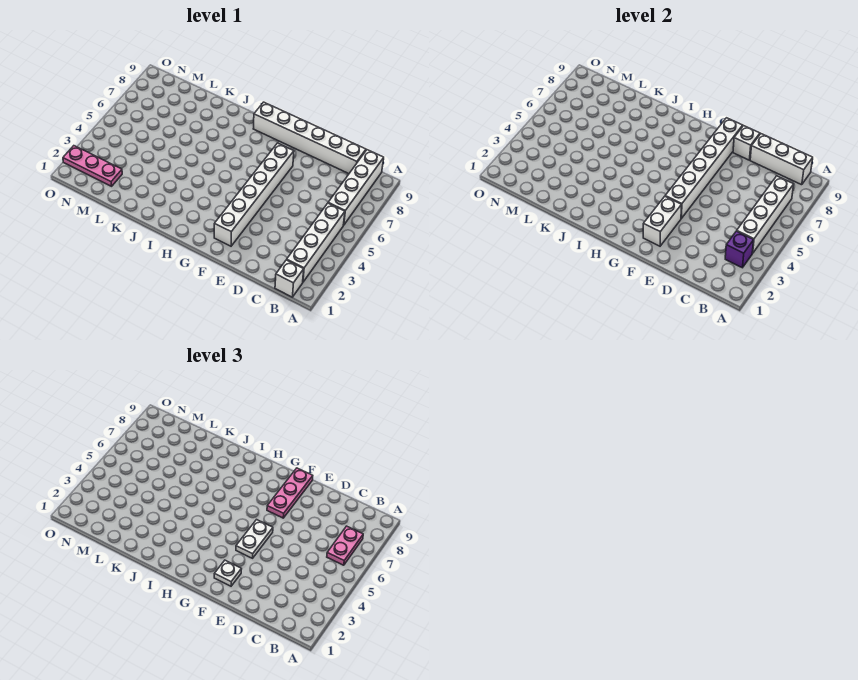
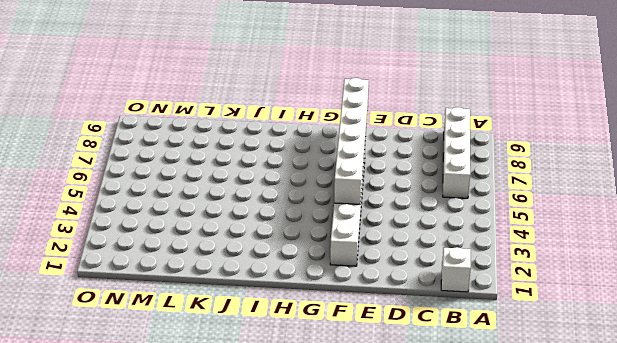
none -> white 1x4 brick [287,203,345,282]
none -> white 1x6 brick [253,102,366,174]
none -> pink 1x3 plate [63,146,122,186]

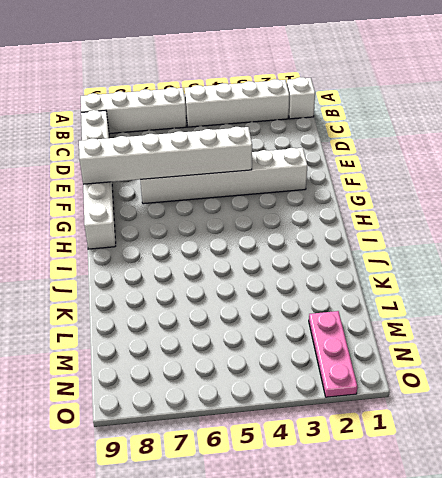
none -> purple 1x1 brick [725,231,754,268]
none -> white 1x4 brick [737,176,794,253]
none -> white 1x3 brick [750,134,813,185]

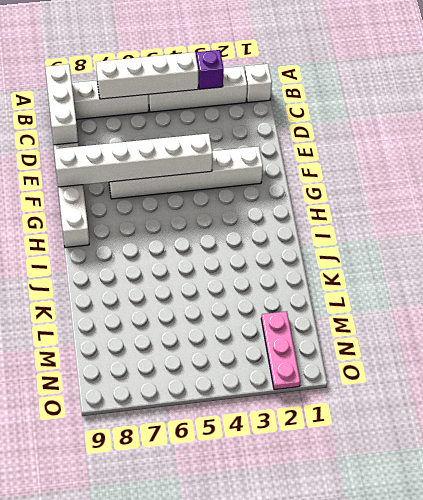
none -> white 1x1 brick [733,126,760,160]
none -> white 1x2 brick [643,197,681,246]
none -> pink 1x2 plate [327,526,363,565]

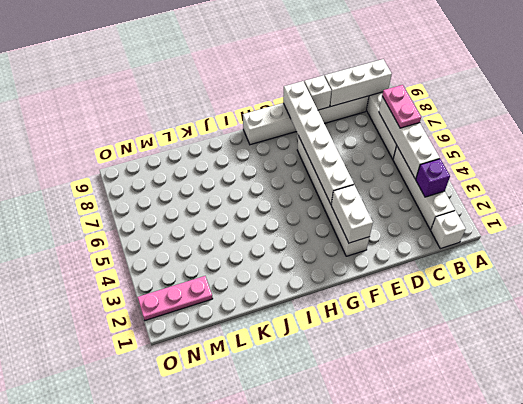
none -> white 1x1 plate [214,560,241,586]
none -> white 1x2 plate [236,520,273,558]
none -> pink 1x3 plate [267,468,313,518]

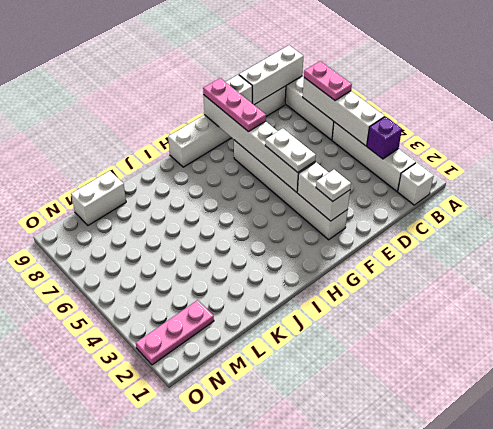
white 1x2 brick [71,171,126,225] -> none

